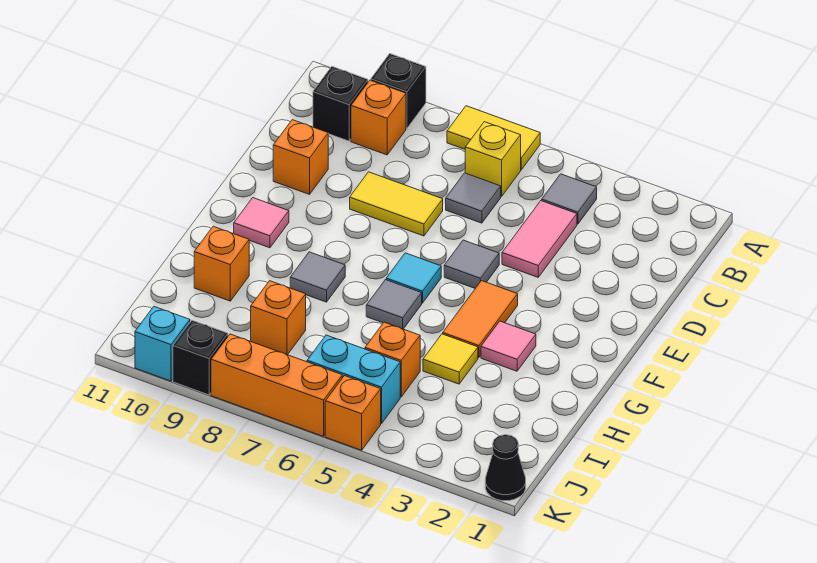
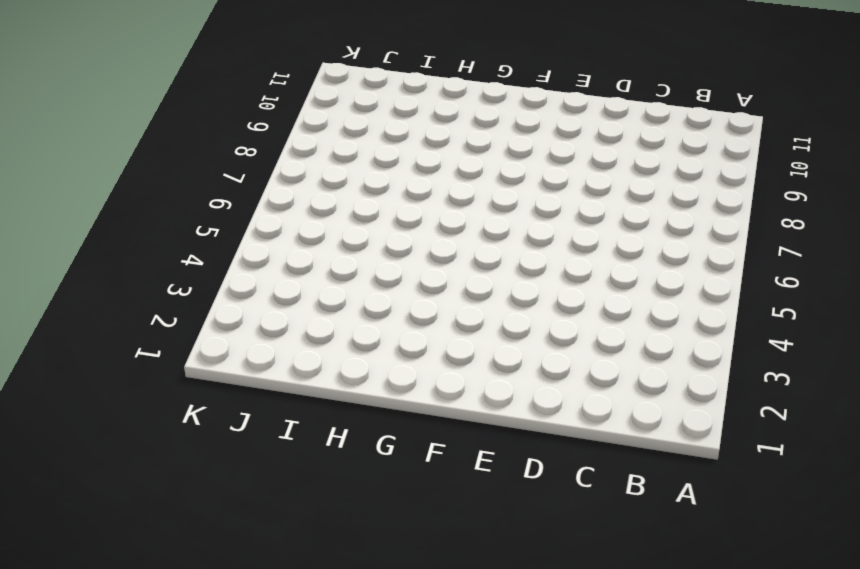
none -> yellow 1x2 tile [447,106,540,170]
none -> black 1x1 brick [371,54,426,128]
none -> grey 1x1 tile [542,174,597,224]

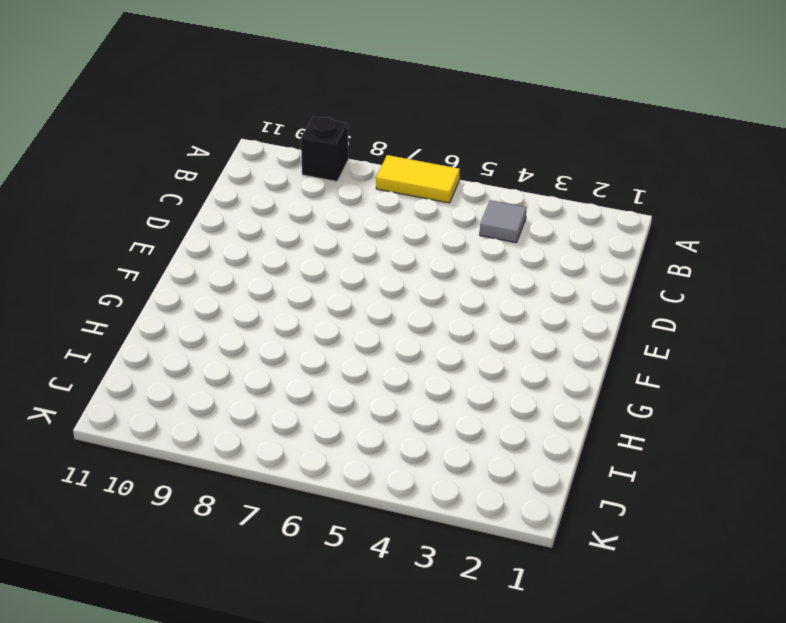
none -> yellow 1x1 brick [465,122,521,196]
none -> orange 1x1 brick [351,80,406,155]
none -> black 1x1 brick [313,67,368,141]

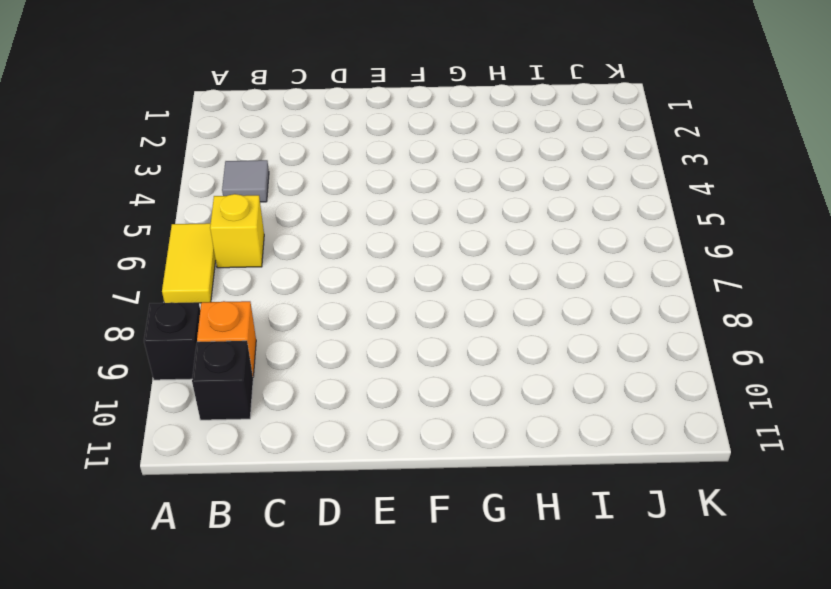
none -> pink 1x2 tile [502,201,577,277]
none -> grey 1x1 tile [446,173,501,223]
none -> yellow 1x2 tile [350,172,443,236]

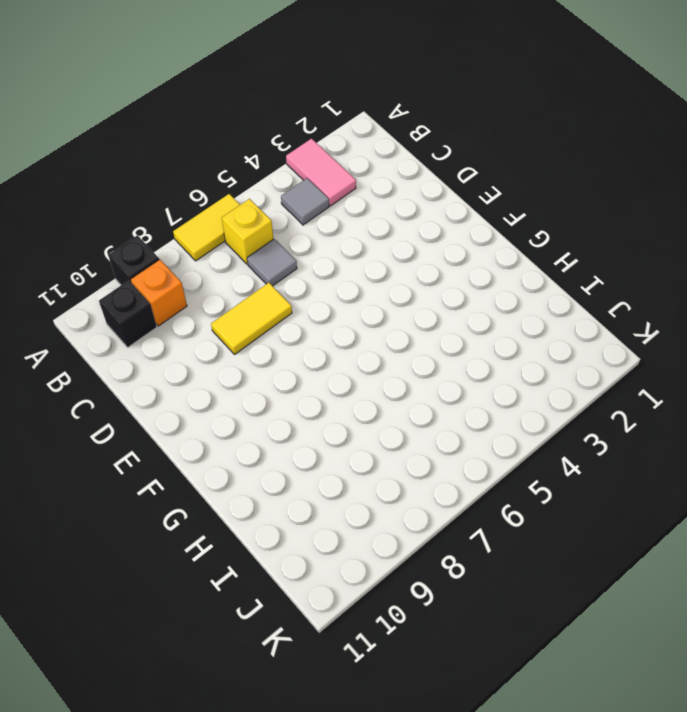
pink 1x2 tile [286,139,356,206] -> pink 1x2 tile moved to [502,201,577,277]
none -> orange 1x1 brick [273,120,328,194]
none -> grey 1x1 tile [444,240,499,288]
none -> orange 1x2 tile [443,281,518,357]

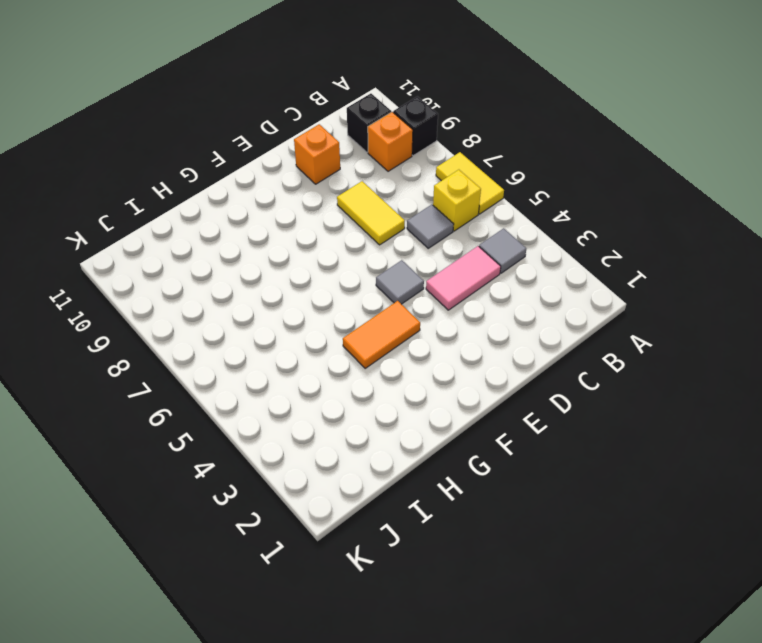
none -> cyan 1x1 tile [386,253,441,303]
none -> pink 1x1 tile [234,198,289,248]
none -> pink 1x1 tile [481,321,536,371]

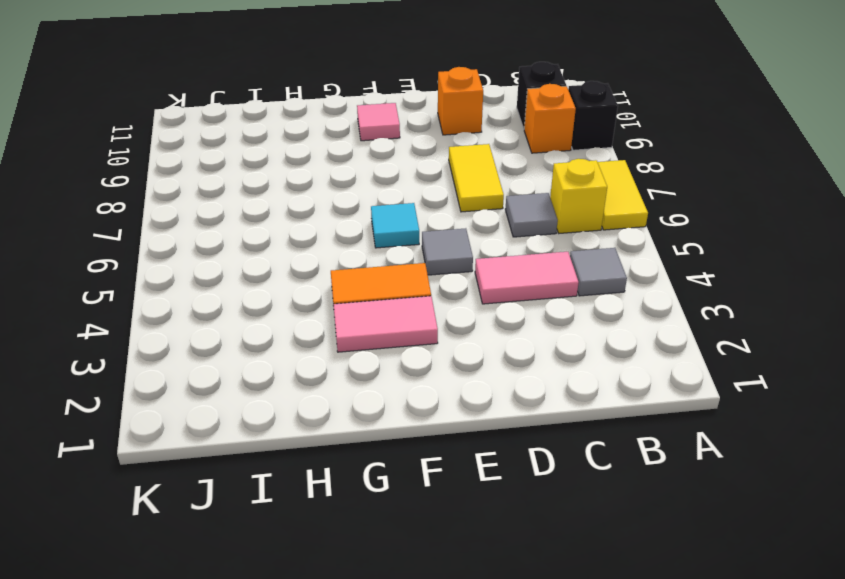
pink 1x2 tile [333,296,438,352] -> pink 1x1 tile [481,321,536,371]
none -> grey 1x1 tile [366,280,422,329]
none -> grey 1x1 tile [290,252,345,302]
none -> yellow 1x1 tile [423,334,478,384]

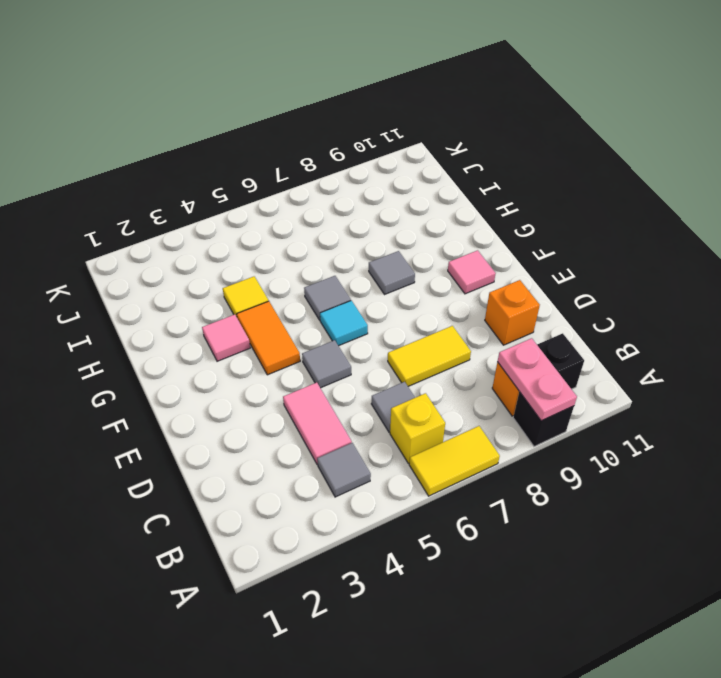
pink 1x2 plate [497,338,577,421] -> none
none -> orange 1x1 brick [194,226,249,301]
none -> orange 1x1 brick [365,322,420,397]
none -> orange 1x1 brick [251,281,306,355]

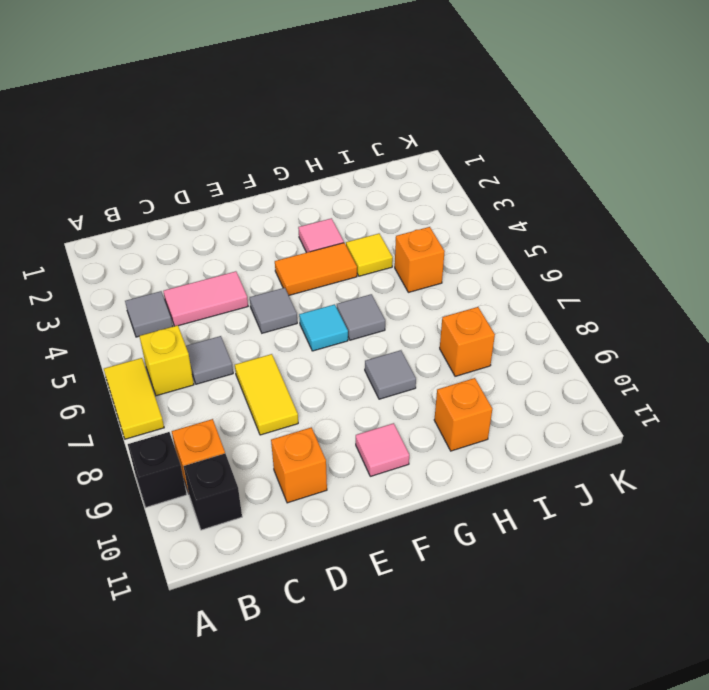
none -> cyan 1x2 brick [307,335,400,424]
none -> black 1x1 cone [485,435,526,501]
none -> orange 1x1 brick [325,376,381,450]

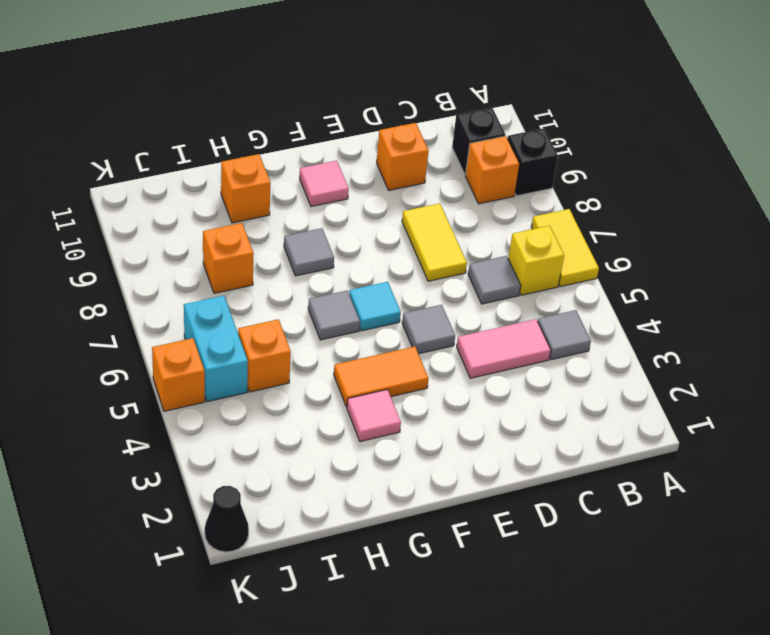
none -> yellow 1x1 tile [423,334,478,384]
none -> orange 1x3 brick [211,334,342,436]
none -> black 1x1 brick [173,320,228,395]

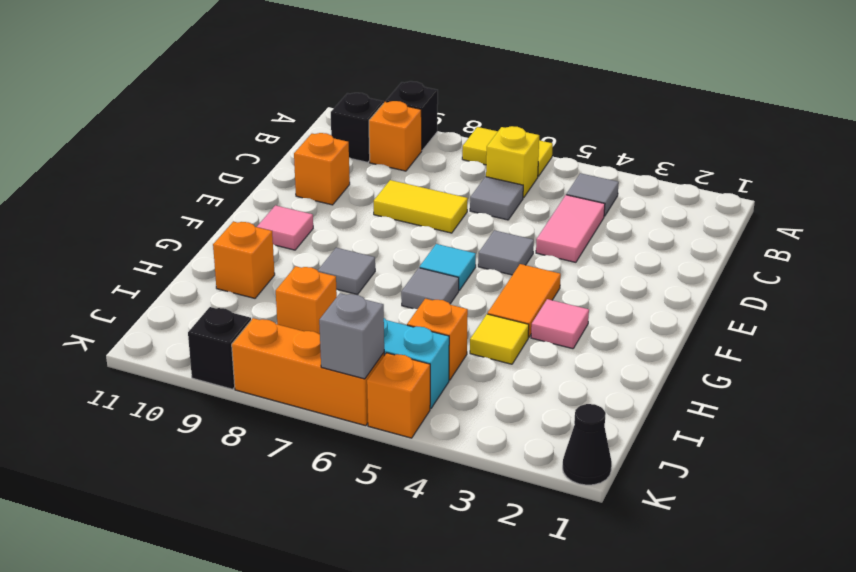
grey 1x1 brick [319,293,384,379] -> none
none -> cyan 1x1 brick [135,307,190,381]

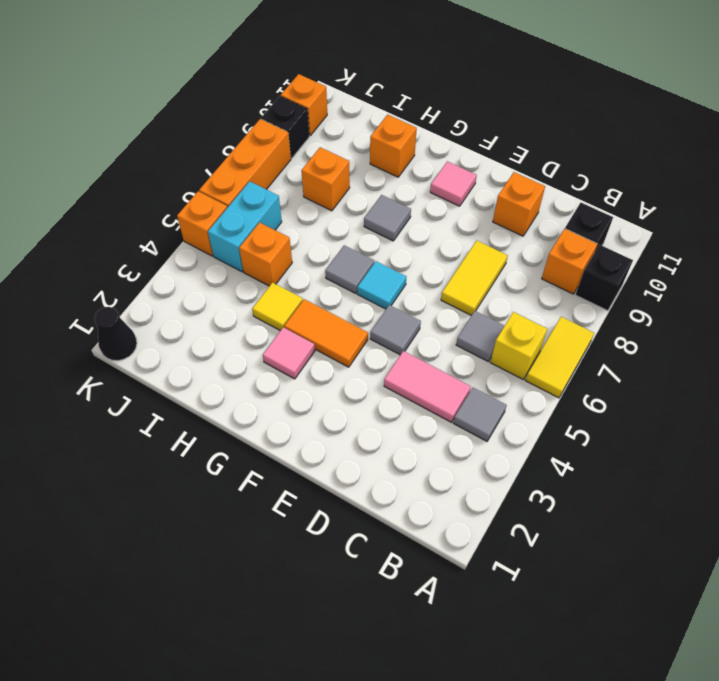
orange 1x1 brick [281,74,327,136] -> cyan 1x1 brick [135,307,190,381]

